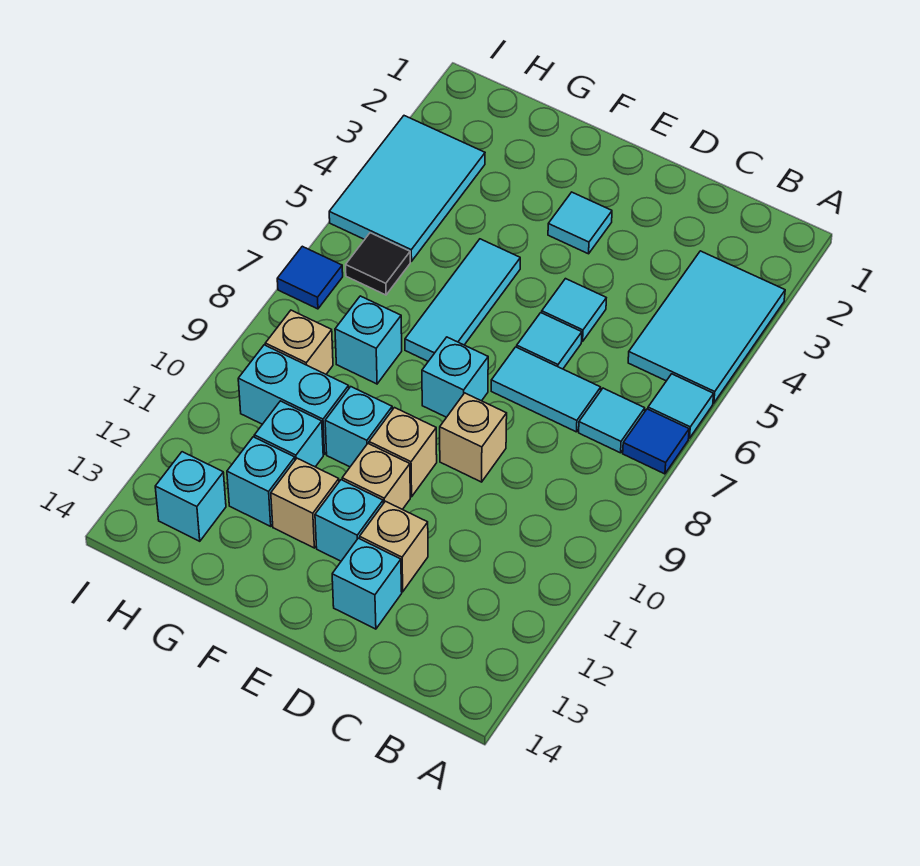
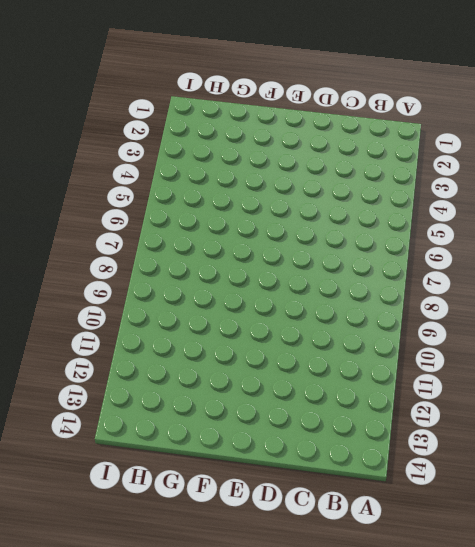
none -> cyan 2x3 tile [628,251,785,403]
none -> cyan 1x1 tile [648,374,714,438]
none -> blue 1x1 tile [623,409,689,474]

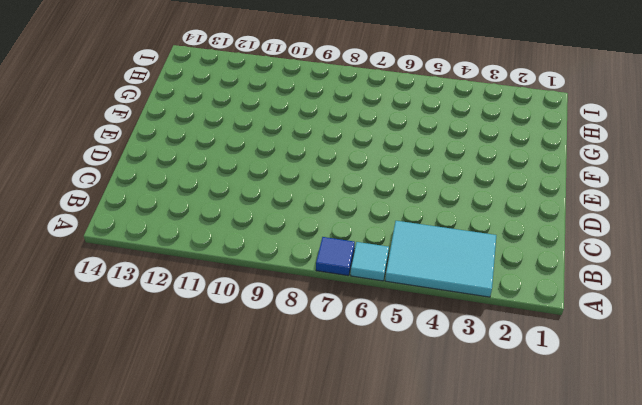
none -> cyan 1x1 tile [579,388,645,453]
none -> cyan 1x2 tile [491,347,601,432]
none -> cyan 1x1 tile [542,279,606,342]

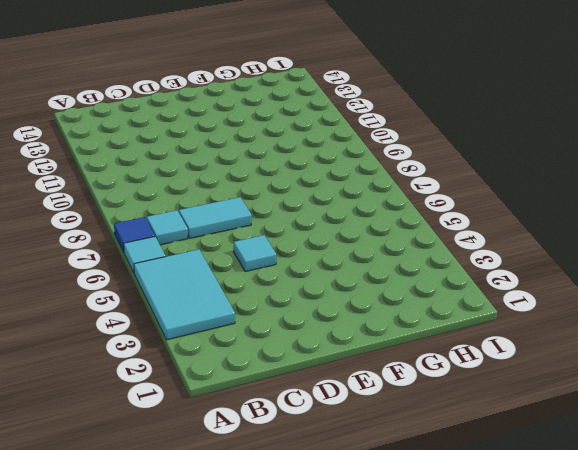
none -> cyan 1x1 tile [517,313,582,369]
none -> tan 1x1 brick [440,393,507,482]
none -> tan 1x1 brick [360,501,428,592]

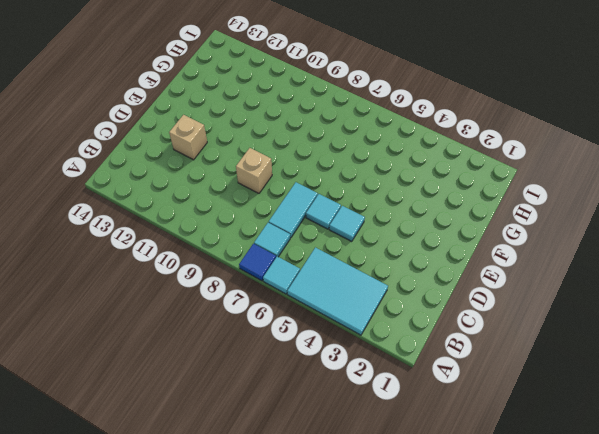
none -> cyan 1x1 brick [332,538,402,629]
none -> cyan 1x1 tile [548,192,612,254]
none -> cyan 1x1 brick [422,337,488,417]

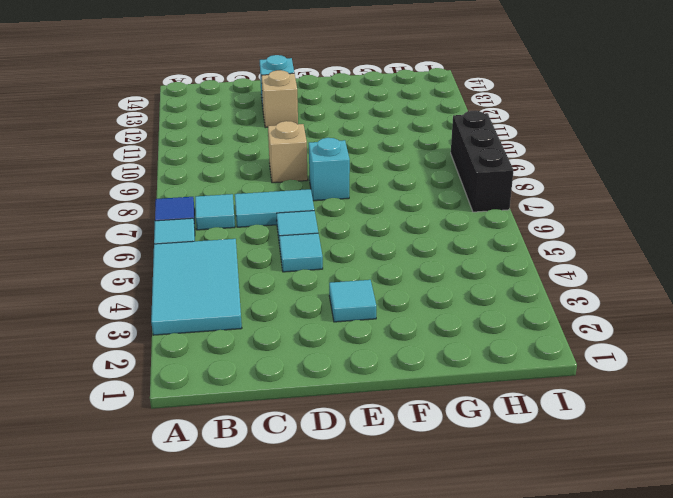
black 1x3 brick [451,111,514,212] -> blue 1x1 tile [277,246,343,309]
none -> tan 1x1 brick [369,408,437,497]
none -> tan 1x1 brick [342,444,410,509]
none -> cyan 1x1 brick [315,480,383,561]

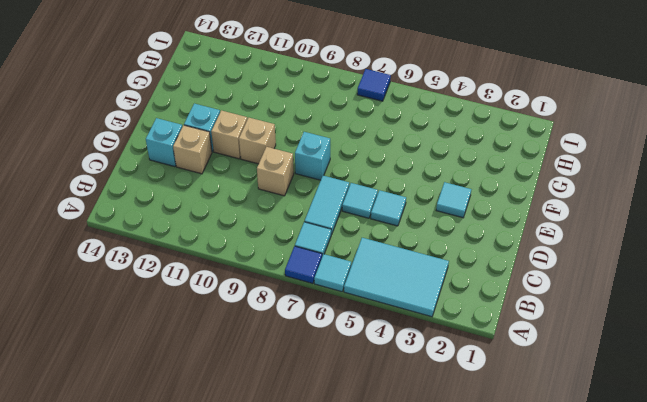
none -> cyan 1x3 tile [405,239,520,361]
none -> cyan 1x1 brick [325,387,392,467]
none -> tan 1x1 brick [271,458,339,548]

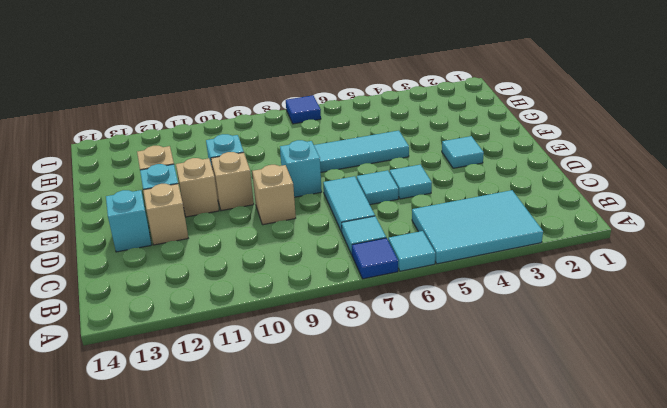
none -> cyan 1x1 brick [335,296,402,384]
none -> cyan 1x2 brick [238,345,349,454]
none -> cyan 1x1 brick [254,401,323,467]

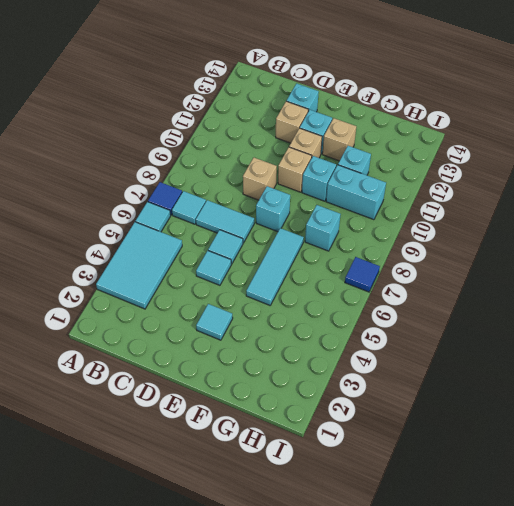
none -> cyan 1x1 brick [227,437,295,526]
none -> cyan 2x3 tile [329,116,485,261]
none -> black 1x1 tile [346,233,410,295]

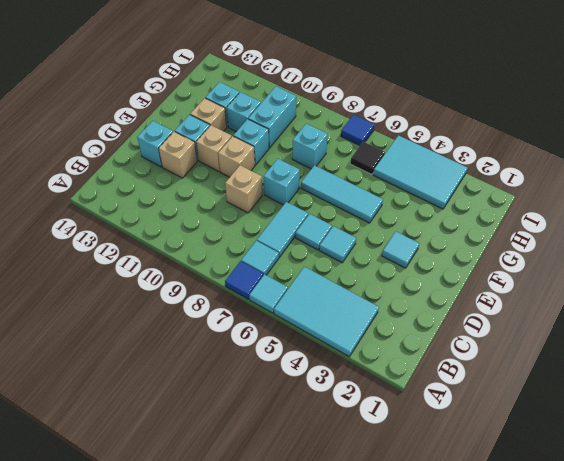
none -> tan 1x1 brick [265,310,333,374]
none -> cyan 1x1 brick [155,452,226,541]

